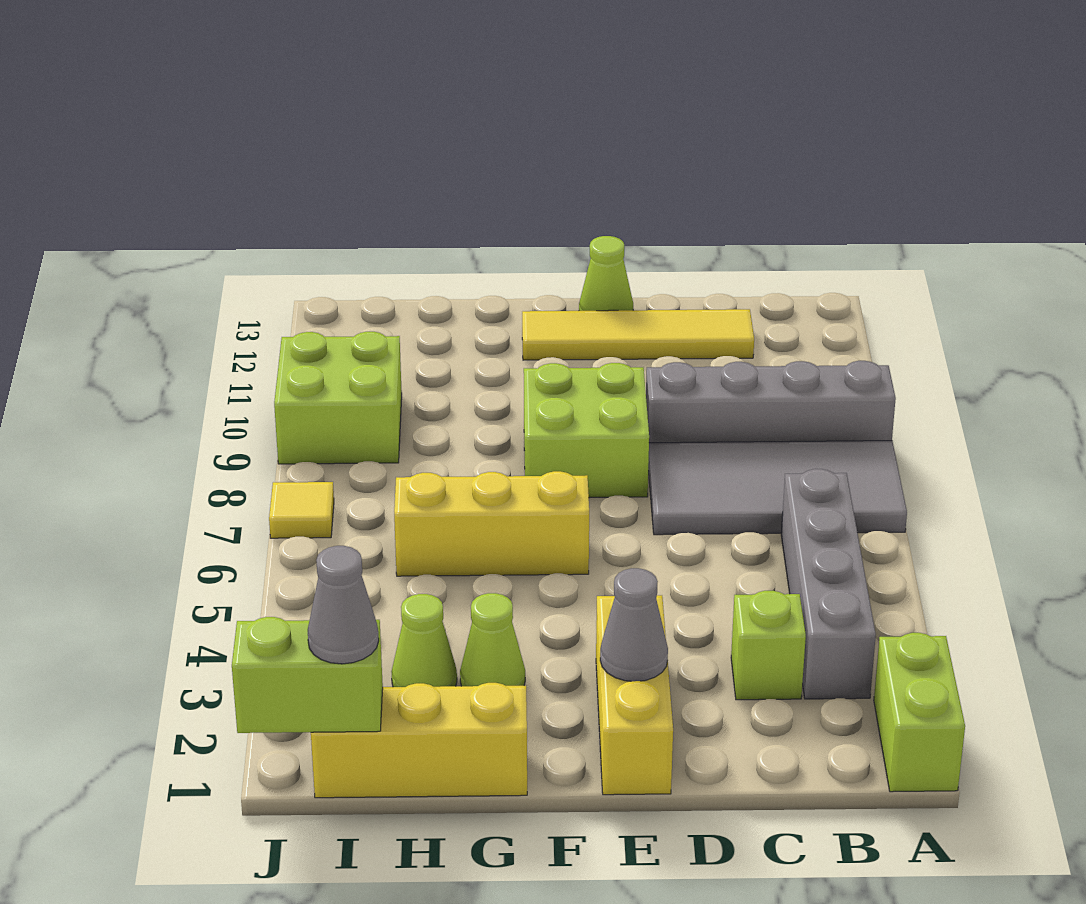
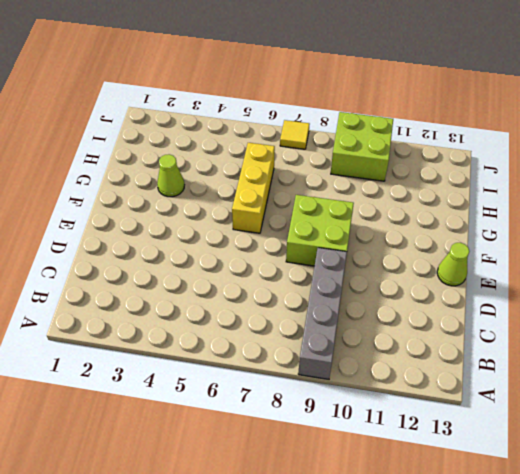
none -> lime 1x2 brick [874,633,965,792]
none -> grey 2x4 tile [648,441,907,535]
none -> grey 1x4 brick [781,469,876,699]

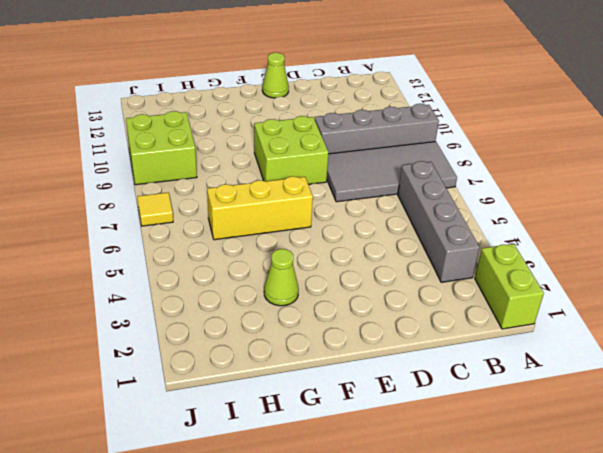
none -> lime 1x1 brick [731,591,806,700]
none -> yellow 1x4 tile [522,309,754,360]
none -> yellow 1x3 brick [596,595,673,795]

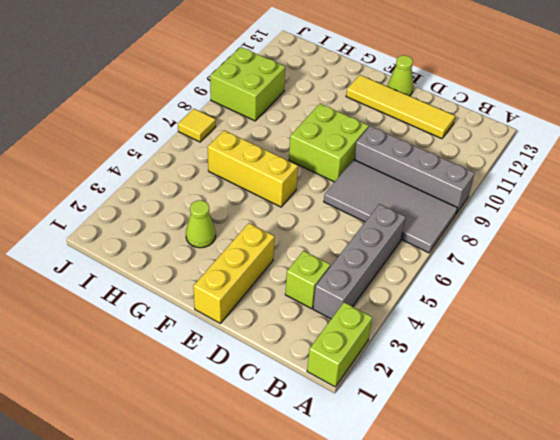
none -> yellow 1x3 brick [311,683,527,798]
none -> lime 1x1 cone [391,594,457,687]
none -> grey 1x1 cone [600,568,668,681]

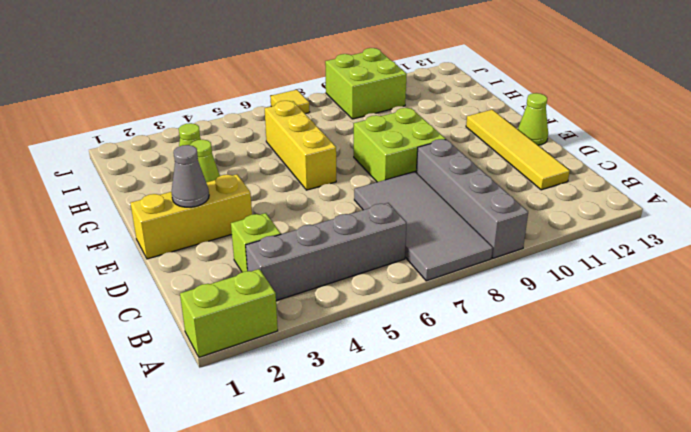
none -> yellow 1x3 brick [311,683,527,798]
none -> lime 1x2 brick [232,617,383,733]
none -> grey 1x1 cone [308,546,379,664]

